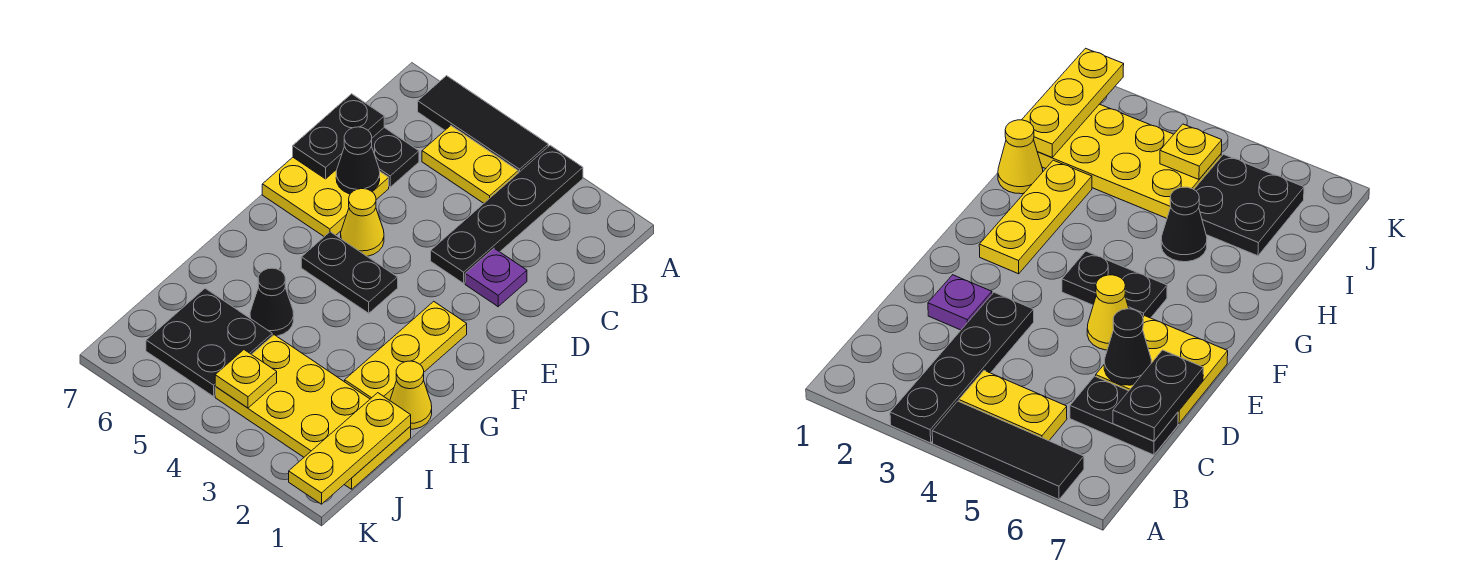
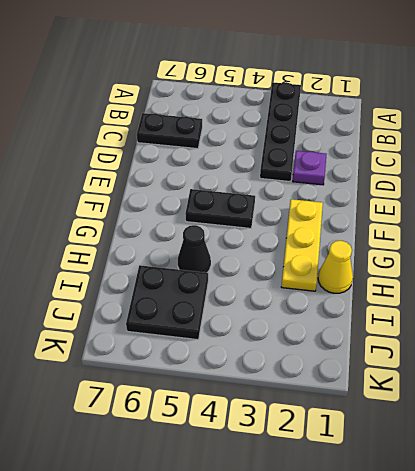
none -> black 1x3 tile [418,76,548,173]
none -> yellow 1x2 plate [422,126,518,203]
none -> yellow 2x2 plate [262,157,389,237]

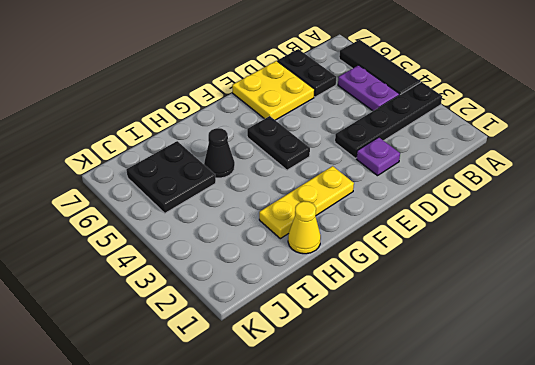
purple 1x2 plate [338,65,399,111] -> yellow 1x2 plate [422,126,518,203]
none -> yellow 1x1 cone [341,189,384,256]
none -> yellow 2x4 plate [215,335,411,489]
none -> black 1x2 plate [293,94,384,179]

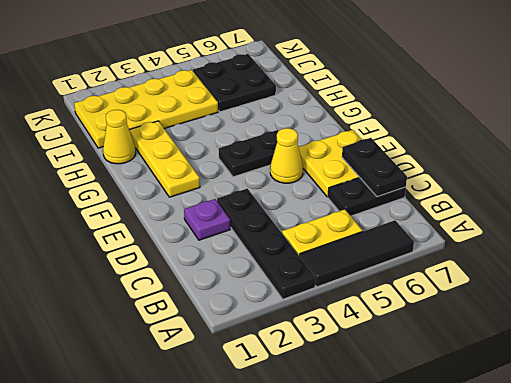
none -> black 1x1 cone [250,268,294,336]
none -> black 1x1 cone [336,127,380,194]
none -> yellow 1x3 plate [289,393,411,504]

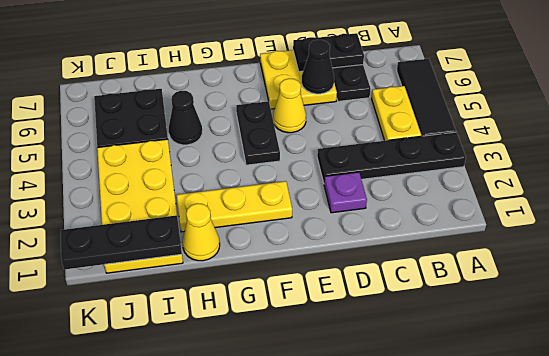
black 1x3 plate [61,215,182,270] -> yellow 1x3 plate [289,393,411,504]
none -> yellow 1x1 plate [215,350,277,408]

